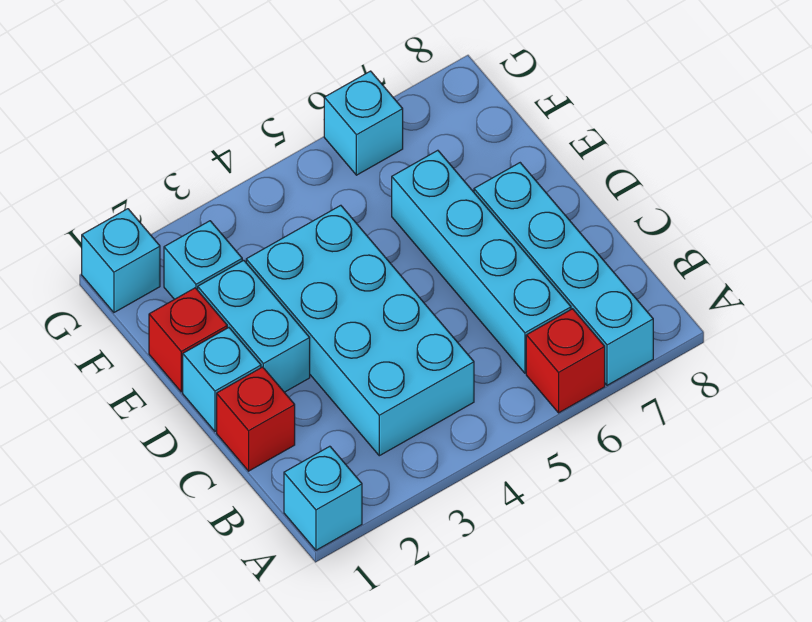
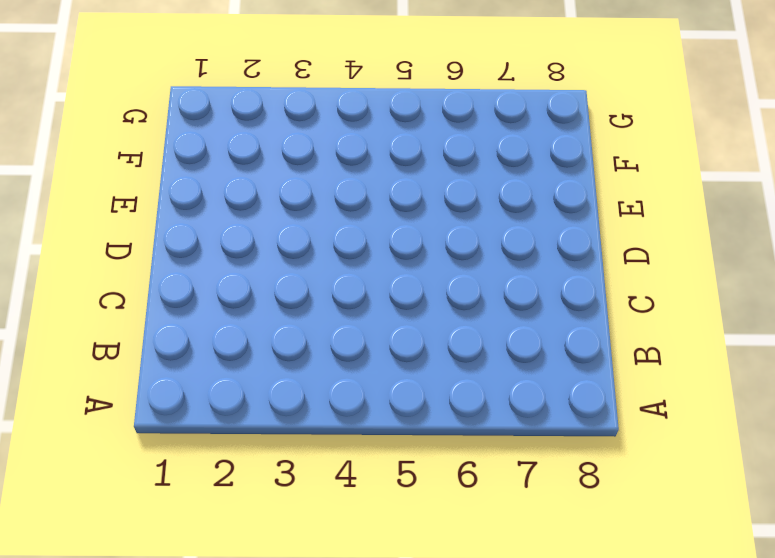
none -> cyan 1x1 brick [284,446,362,550]
none -> red 1x1 brick [526,309,605,413]
none -> cyan 1x4 brick [474,163,653,385]

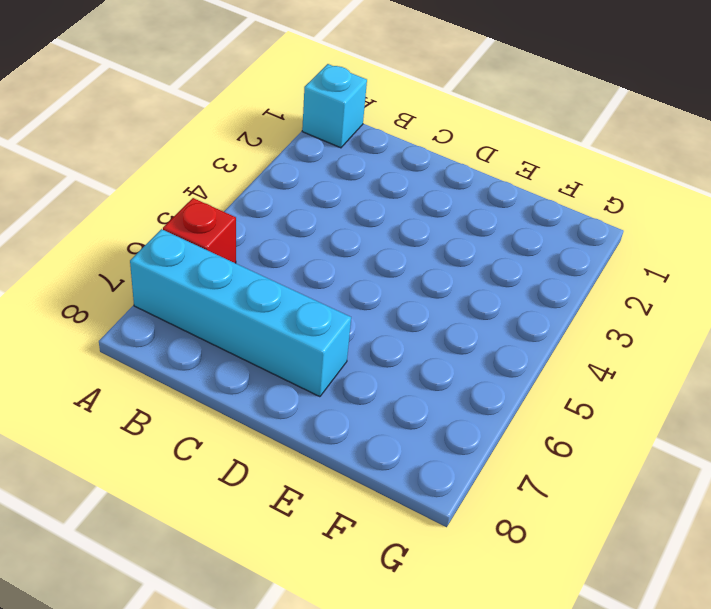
none -> cyan 2x4 brick [246,205,474,456]
none -> cyan 1x4 brick [392,150,571,373]
none -> red 1x1 brick [217,367,295,471]

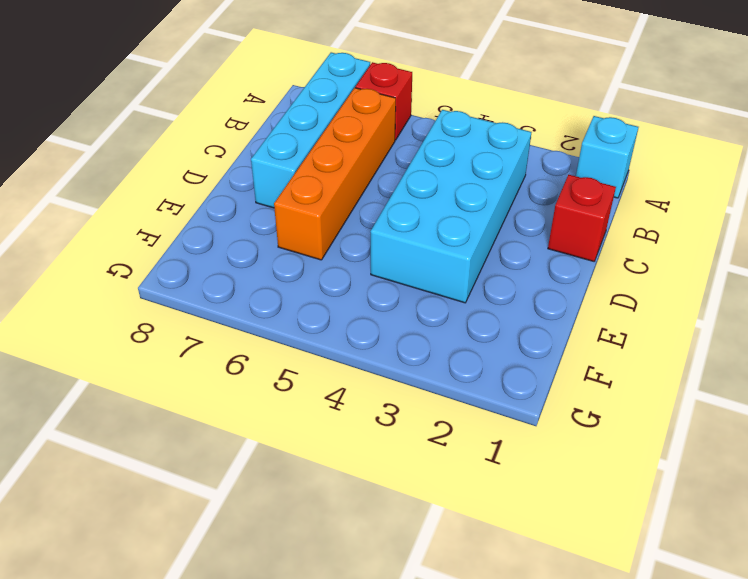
orange 1x4 brick [274,88,396,260] -> cyan 1x4 brick [392,150,571,373]
none -> cyan 1x1 brick [183,328,261,431]
none -> cyan 1x2 brick [198,260,310,392]
none -> red 1x1 brick [149,288,227,392]

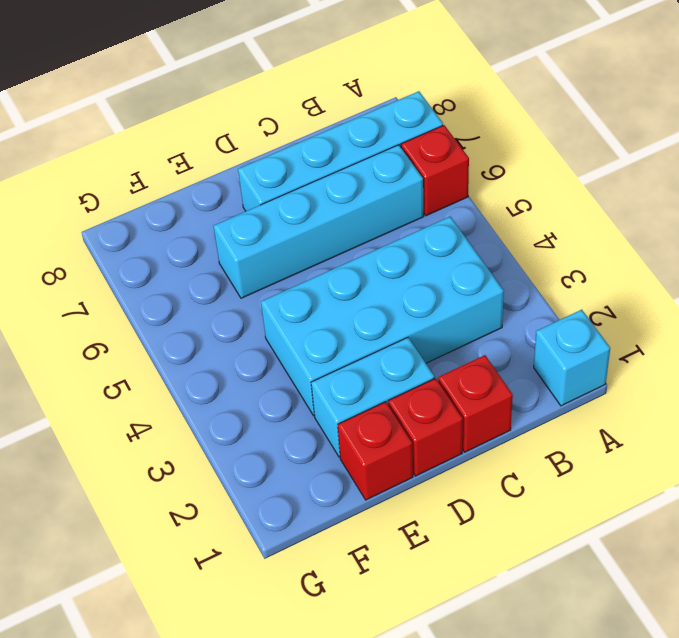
red 1x1 brick [388,378,463,476] -> cyan 1x1 brick [183,328,261,431]
none -> cyan 1x1 brick [164,221,242,299]
none -> cyan 1x1 brick [82,209,160,312]
none -> cyan 1x1 brick [324,71,403,175]

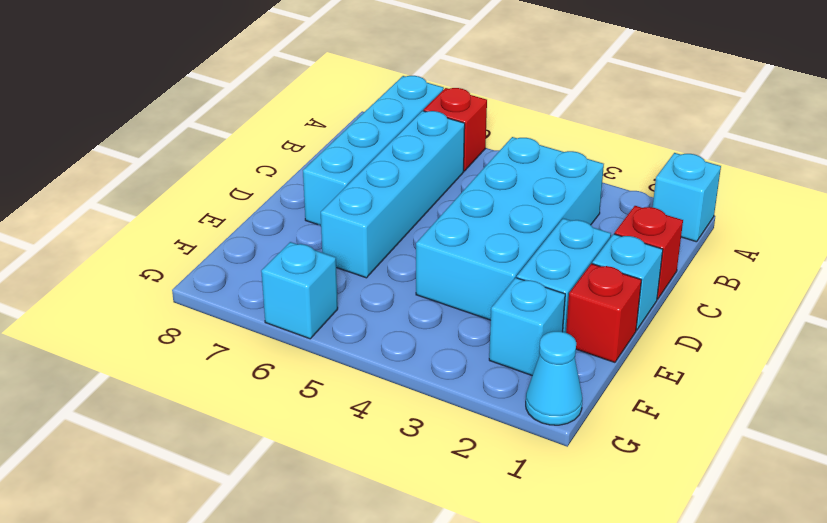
cyan 1x1 cone [526,331,582,425] -> cyan 1x1 brick [82,209,160,312]

